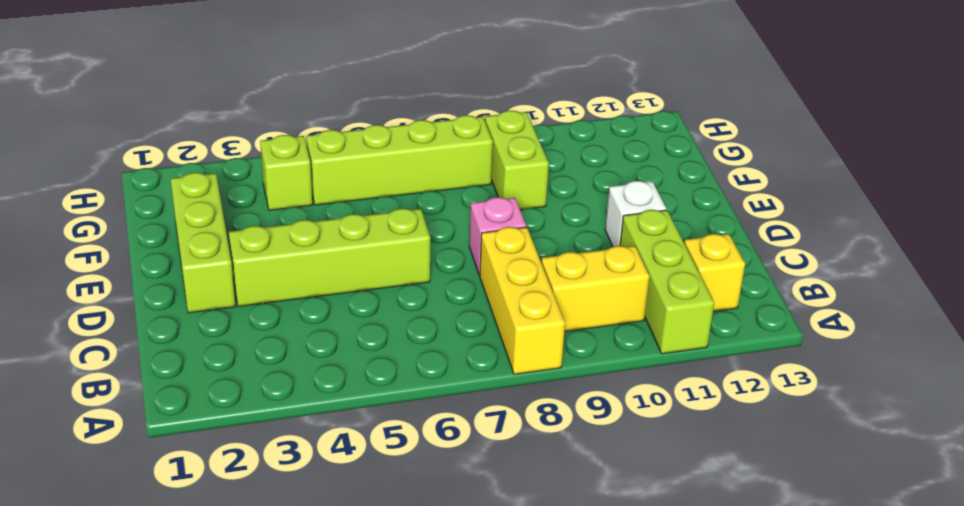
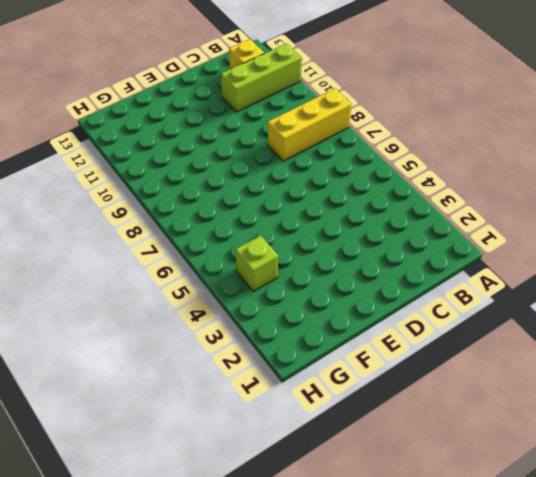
none -> yellow 1x2 brick [541,246,650,332]
none -> lime 1x3 brick [171,173,235,313]

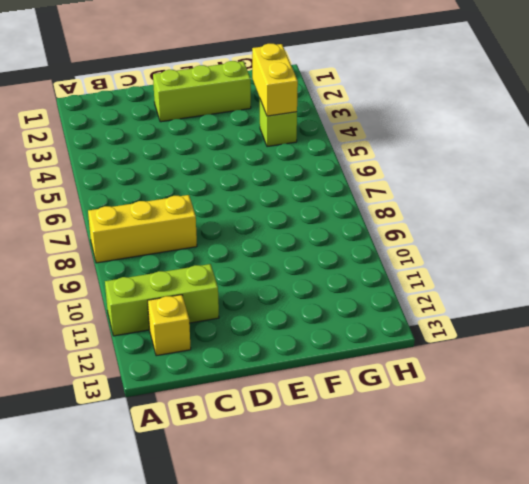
yellow 1x2 brick [252,44,298,116] -> yellow 1x2 brick moved to [541,246,650,332]
none -> lime 1x4 brick [229,209,430,306]
none -> pink 1x1 brick [469,197,526,275]

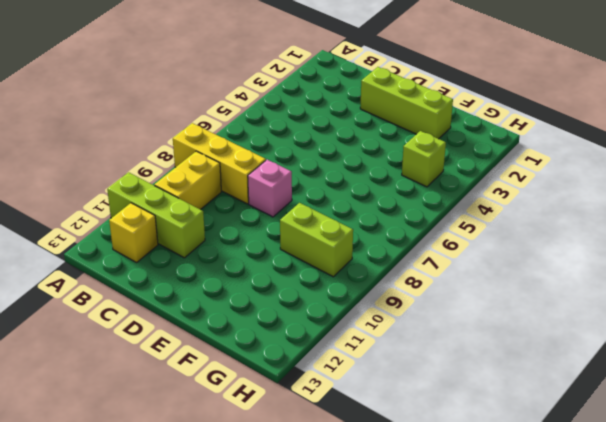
none -> lime 1x4 brick [229,209,430,306]
none -> white 1x1 brick [605,181,666,247]

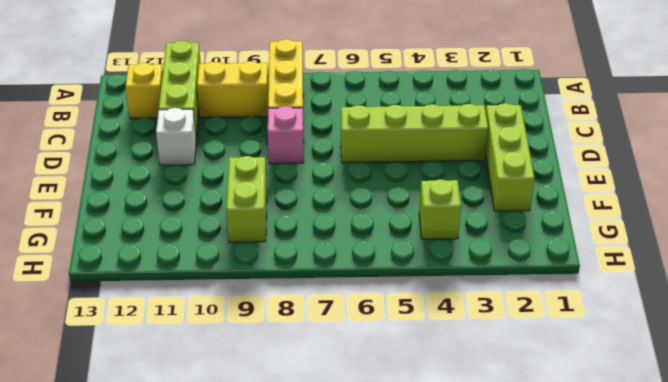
none -> lime 1x4 brick [306,115,493,205]

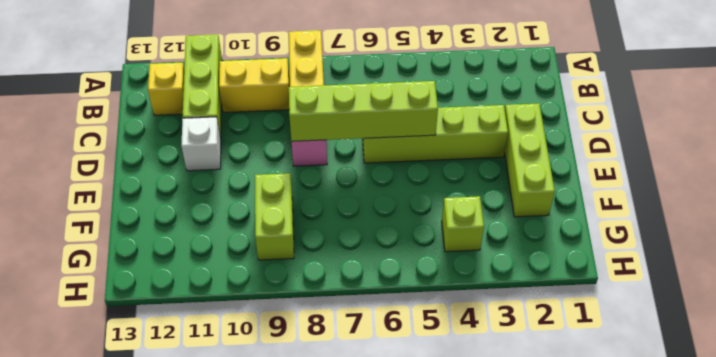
lime 1x4 brick [289,81,438,141] -> lime 1x4 brick moved to [306,115,493,205]

